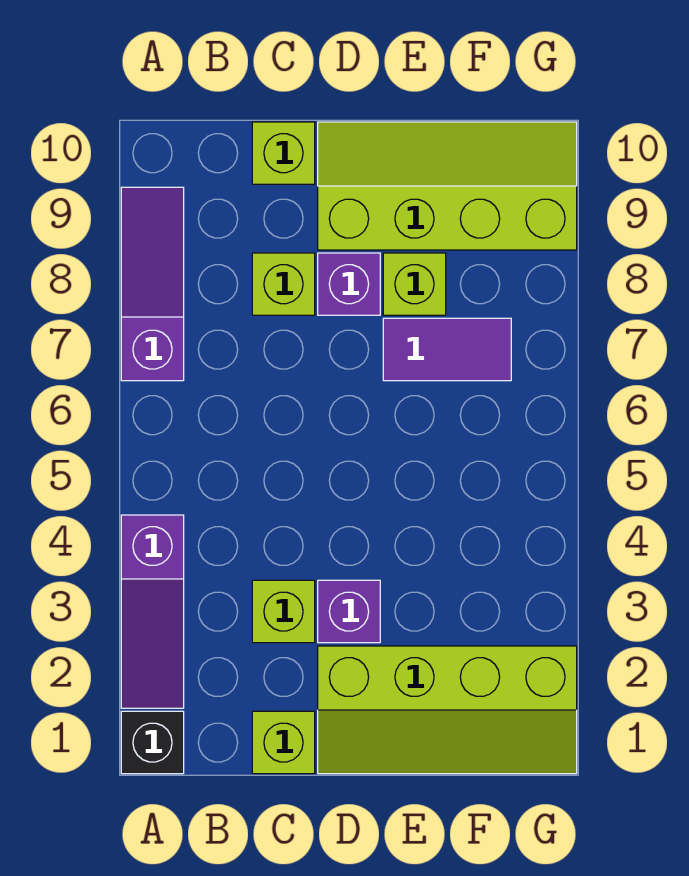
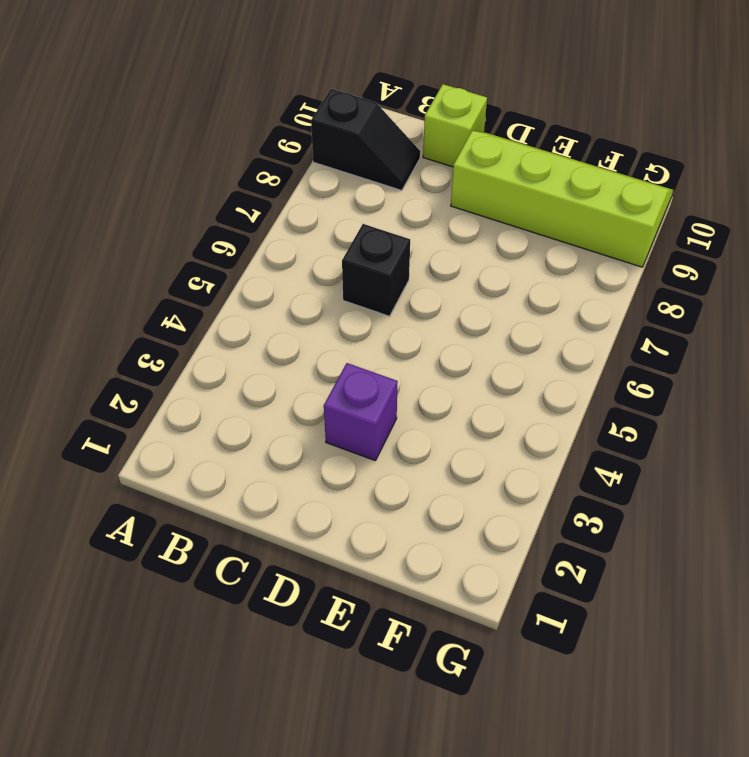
black 1x2 slope [311,89,420,190] -> purple 1x3 slope [121,187,184,381]
black 1x1 brick [342,224,410,316] -> black 1x1 brick moved to [121,711,184,774]
none -> purple 1x3 slope [121,515,184,708]
none -> lime 1x1 brick [252,711,315,774]
none -> lime 1x1 brick [252,580,315,643]

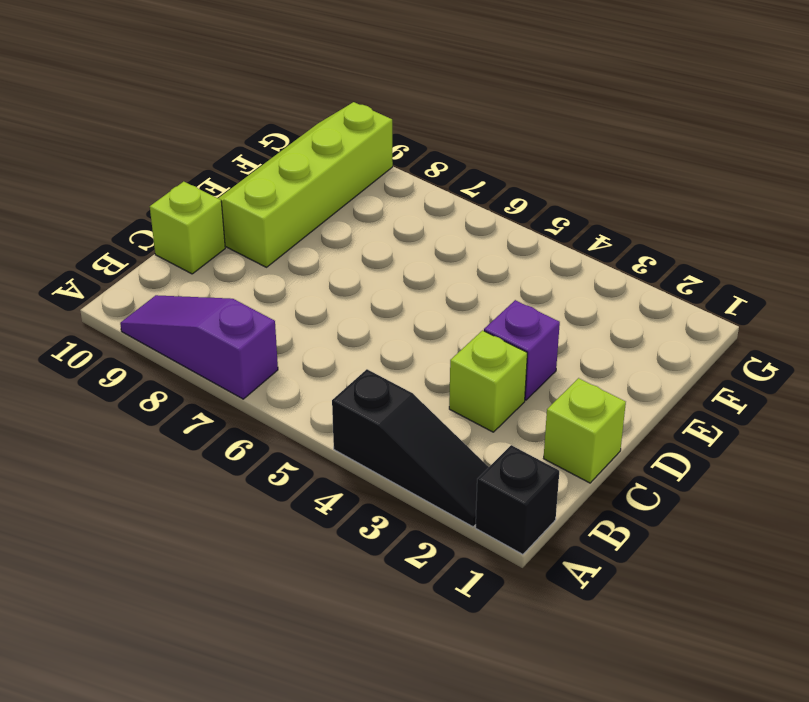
black 1x3 slope [332,369,489,527] -> purple 1x3 slope [121,515,184,708]
none -> lime 1x1 brick [252,253,315,315]
none -> lime 2x4 slope [318,646,577,774]
none -> purple 1x1 brick [318,253,380,315]

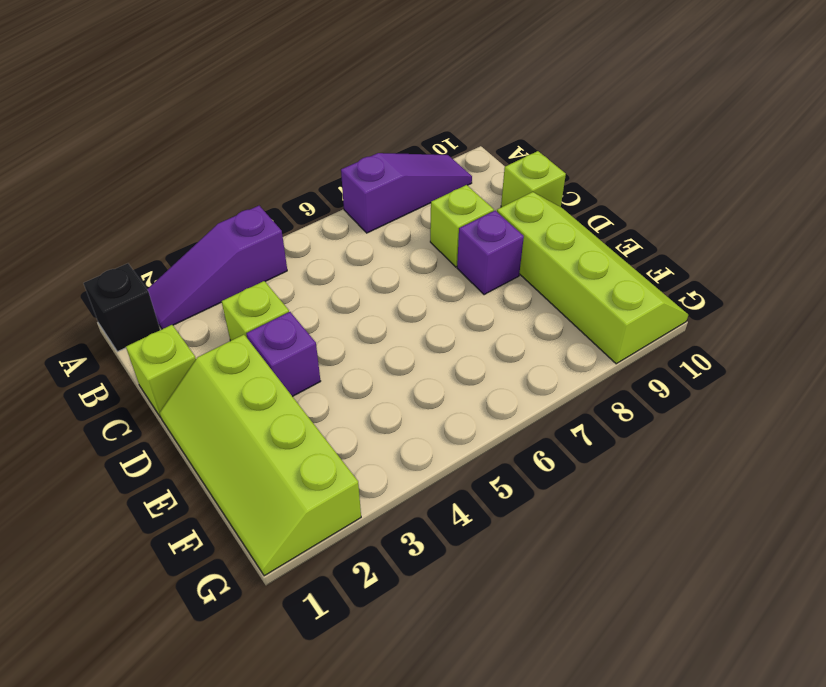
none -> purple 1x2 tile [383,318,511,381]
none -> lime 1x1 brick [383,253,446,315]

